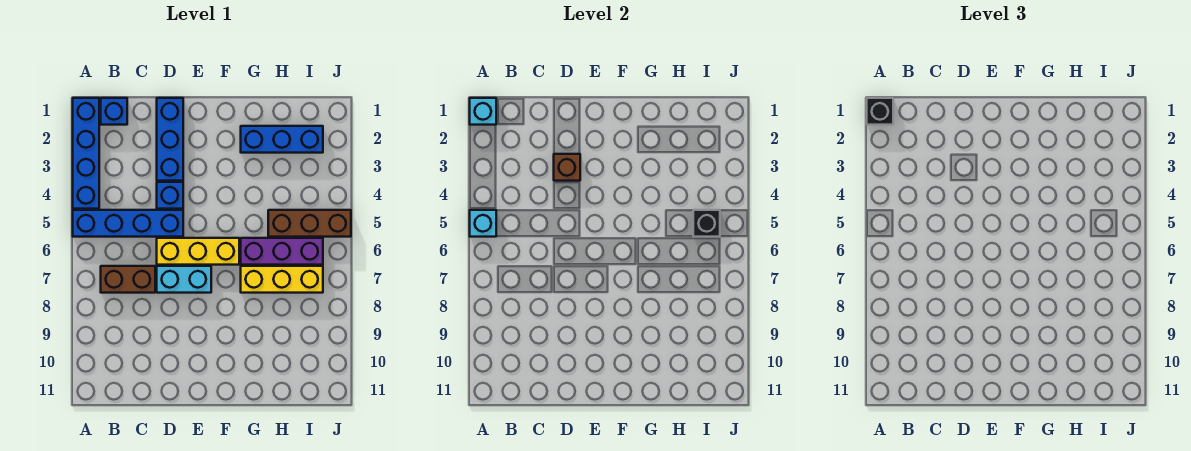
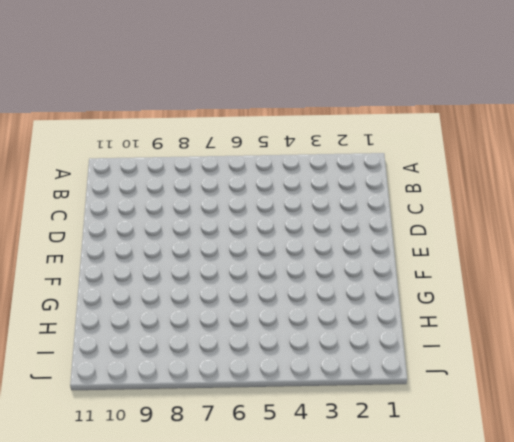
none -> blue 1x4 brick [73,98,99,209]
none -> blue 1x4 brick [73,210,183,237]
none -> blue 1x1 brick [101,98,127,125]

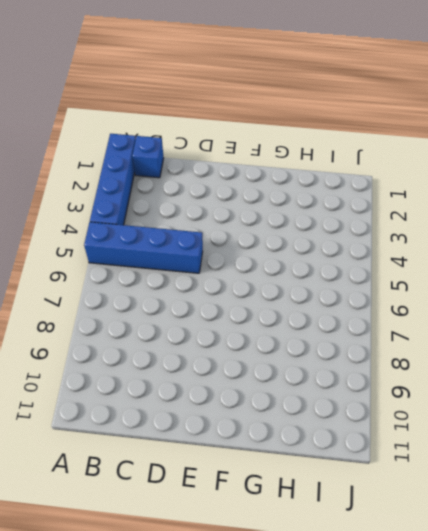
none -> brown 1x2 brick [101,266,155,293]
none -> blue 1x3 brick [157,98,183,181]
none -> blue 1x1 brick [157,182,183,209]

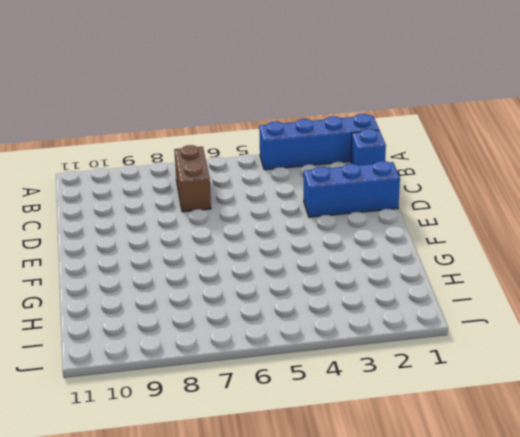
none -> blue 1x4 brick [73,210,183,237]
none -> blue 1x1 brick [157,182,183,209]
none -> yellow 1x3 brick [157,238,239,265]

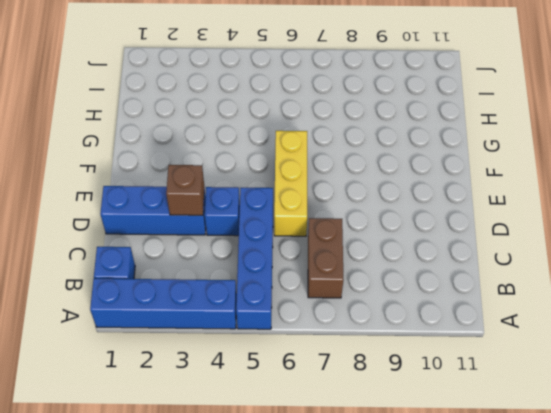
none -> cyan 1x2 brick [157,266,211,293]
none -> blue 1x3 brick [241,126,323,153]
none -> purple 1x3 brick [241,238,323,265]

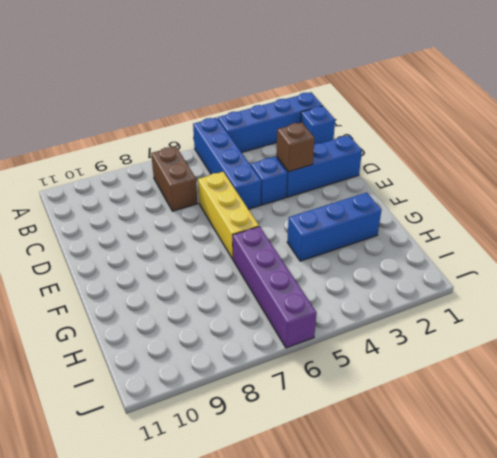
blue 1x3 brick [287,193,381,261] -> blue 1x3 brick turned to [241,126,323,153]
purple 1x4 brick [233,226,316,348] -> purple 1x3 brick [241,238,323,265]
none -> cyan 1x2 brick [157,266,211,293]
none -> yellow 1x3 brick [241,266,323,293]
none -> brown 1x3 brick [268,210,351,237]

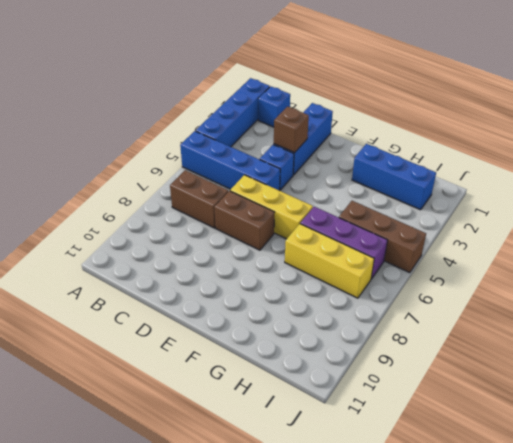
brown 1x2 brick [214,191,275,250] -> cyan 1x2 brick [157,266,211,293]
none -> cyan 1x1 brick [470,98,496,125]
none -> cyan 1x1 brick [470,210,496,237]
none -> black 1x1 brick [693,210,720,237]

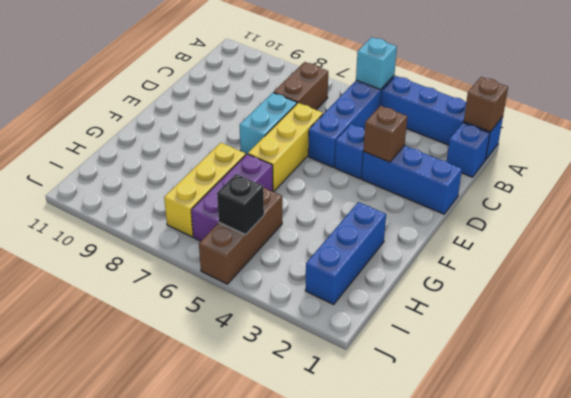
brown 1x1 brick [464,77,508,132] -> cyan 1x1 brick [470,98,496,125]
none -> black 1x1 brick [867,98,893,125]

